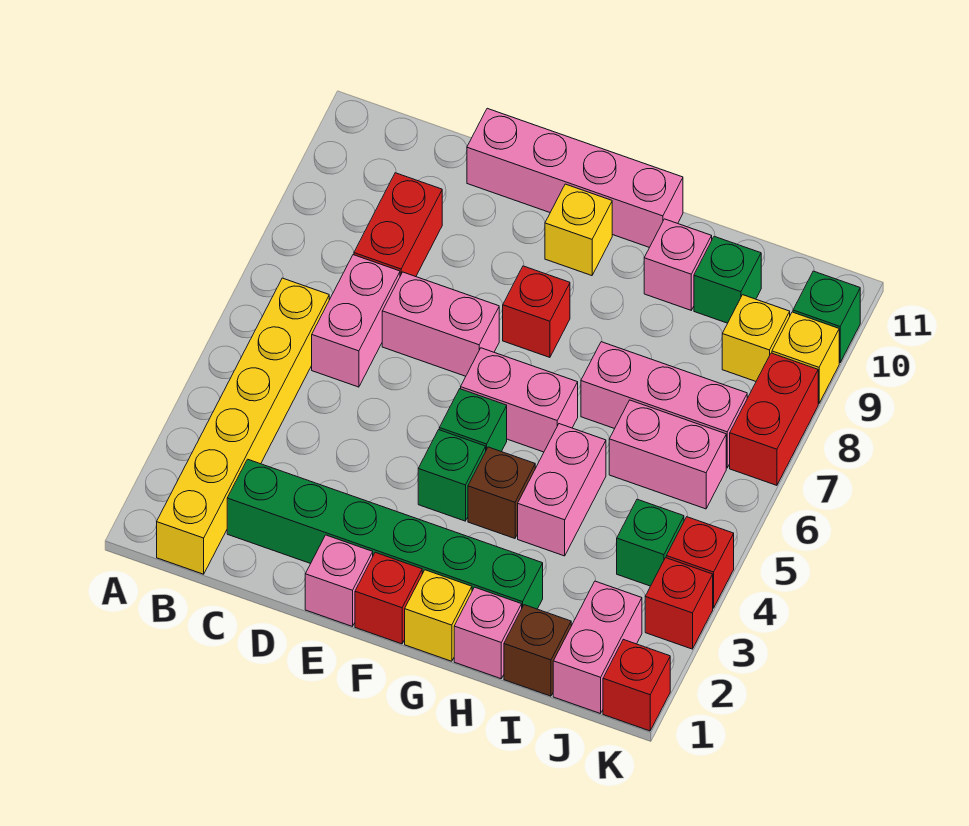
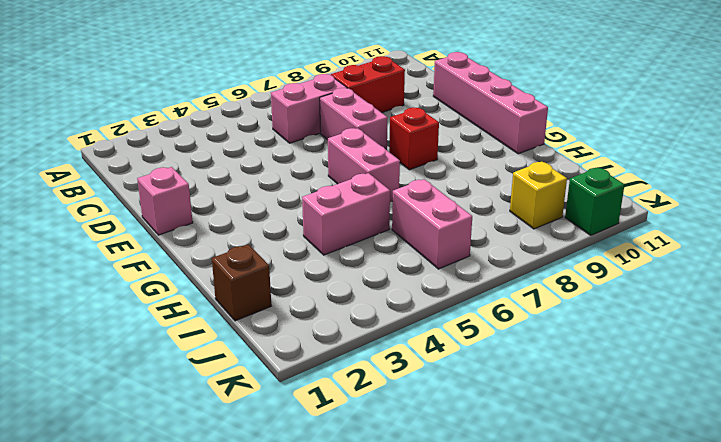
none -> yellow 1x6 brick [157,278,329,574]
none -> green 1x6 brick [227,459,543,609]
none -> red 1x1 brick [355,552,422,644]
none -> green 1x1 brick [418,430,486,521]

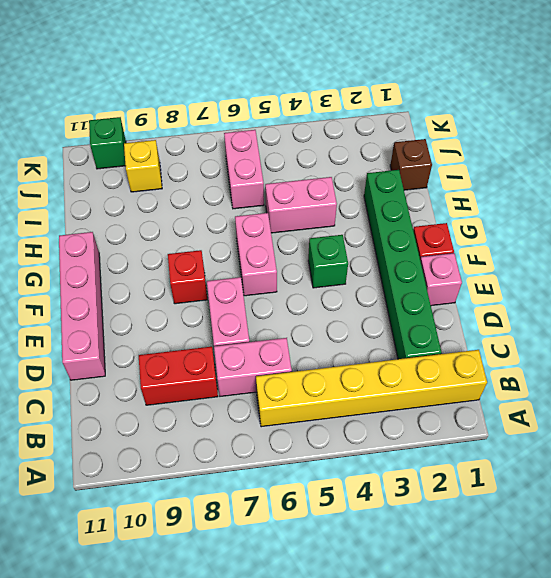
none -> green 1x1 brick [439,389,507,452]
none -> yellow 1x1 brick [545,184,612,276]
none -> yellow 1x1 brick [405,570,472,661]
none -> brown 1x1 brick [468,447,535,538]

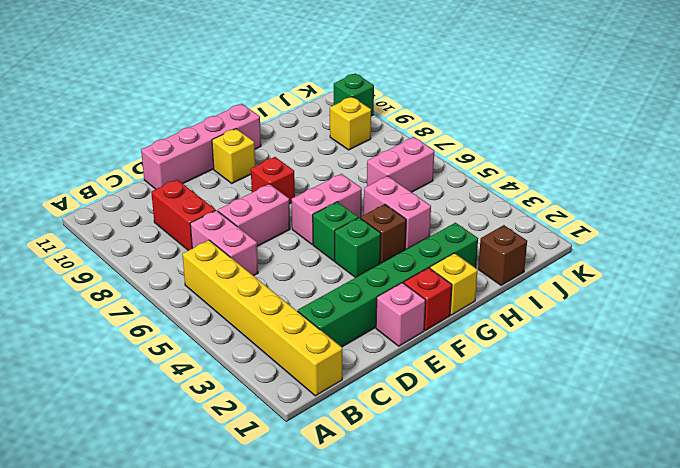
none -> pink 1x1 brick [454,587,522,679]
none -> pink 1x3 brick [581,342,747,468]
none -> pink 1x1 brick [644,219,712,310]
none -> green 1x1 brick [694,236,761,323]

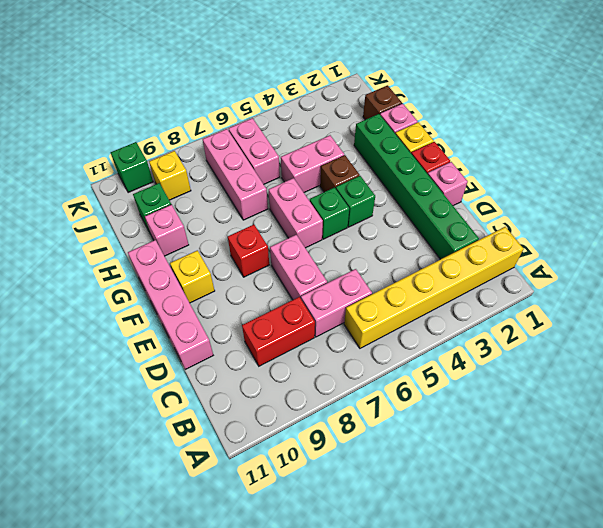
none -> pink 1x2 brick [553,581,642,714]
none -> green 1x1 brick [617,499,684,586]
none -> red 1x1 brick [603,639,670,731]
none -> red 1x1 brick [645,558,713,649]

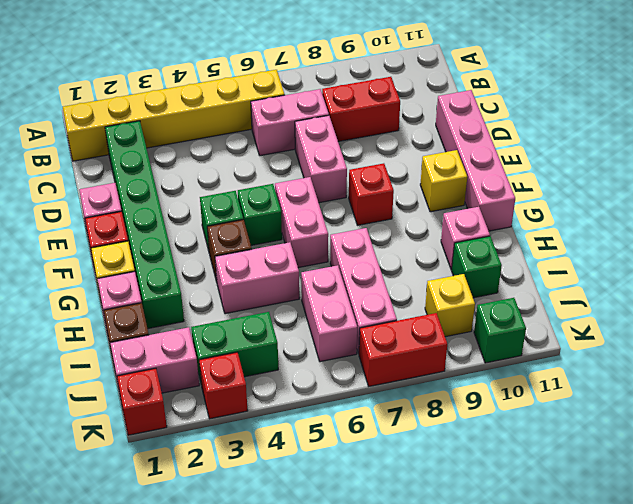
green 1x2 brick [191,312,278,382] -> green 1x1 brick [617,499,684,586]
none -> red 1x1 brick [666,517,734,608]
none -> yellow 1x1 brick [772,312,839,404]

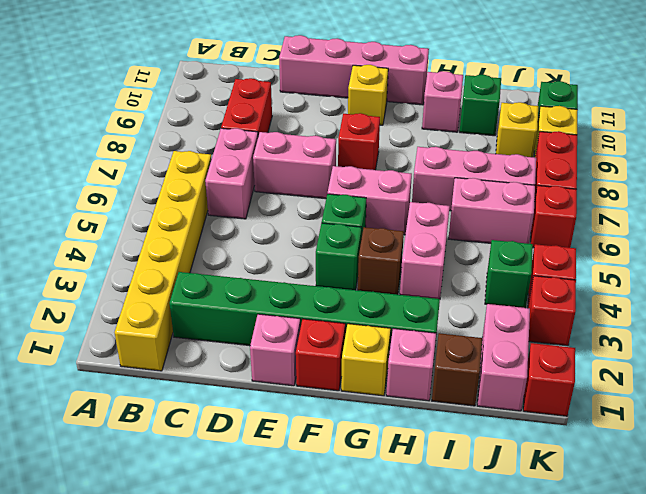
red 1x1 brick [531,185,577,248] -> none

